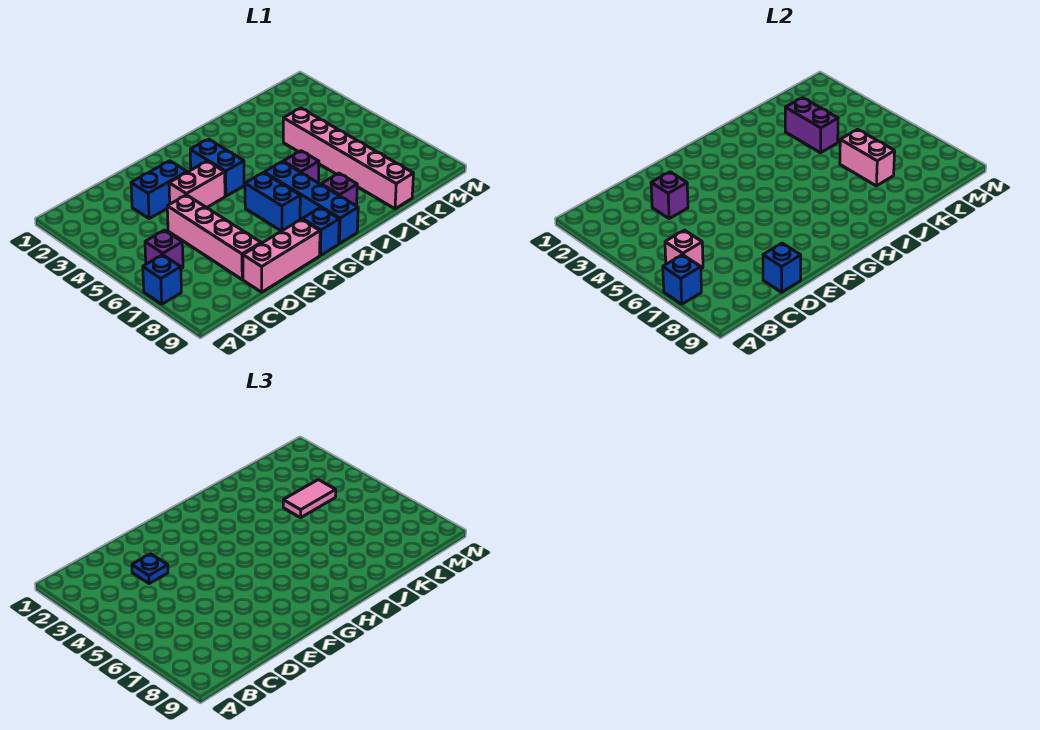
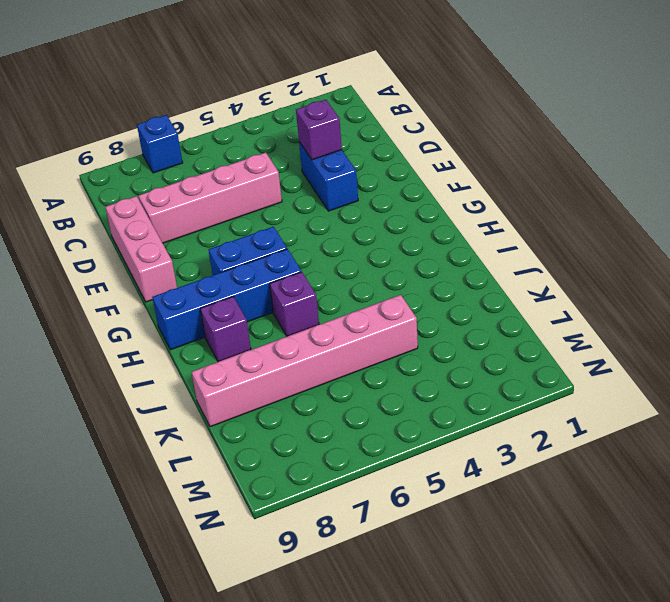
none -> purple 1x1 brick [145,230,183,268]
none -> pink 1x2 brick [169,161,225,208]
none -> blue 1x2 brick [190,139,244,196]

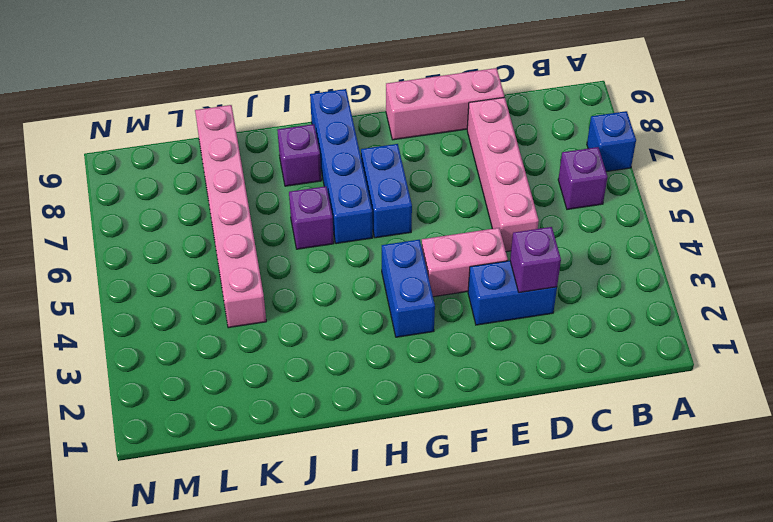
none -> blue 1x1 brick [302,208,339,255]
none -> blue 1x1 brick [663,255,701,304]
none -> pink 1x1 brick [665,230,703,268]

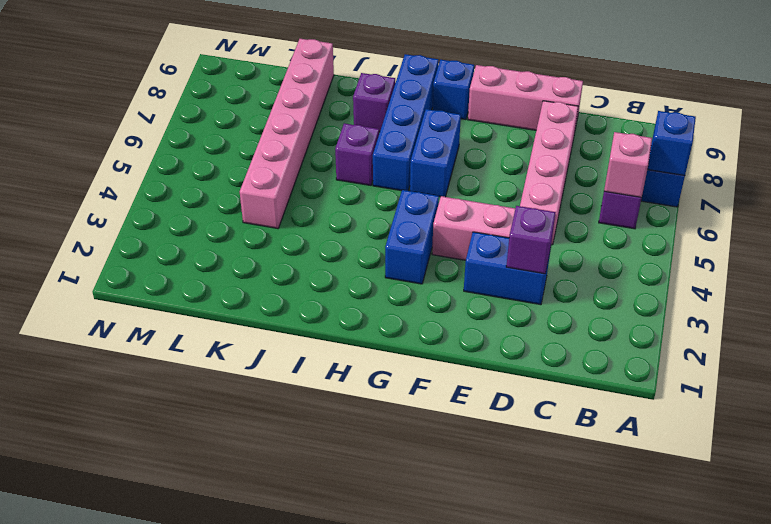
none -> blue 1x1 brick [763,243,801,292]
none -> purple 1x2 brick [785,98,838,153]
none -> pink 1x2 brick [840,129,895,186]

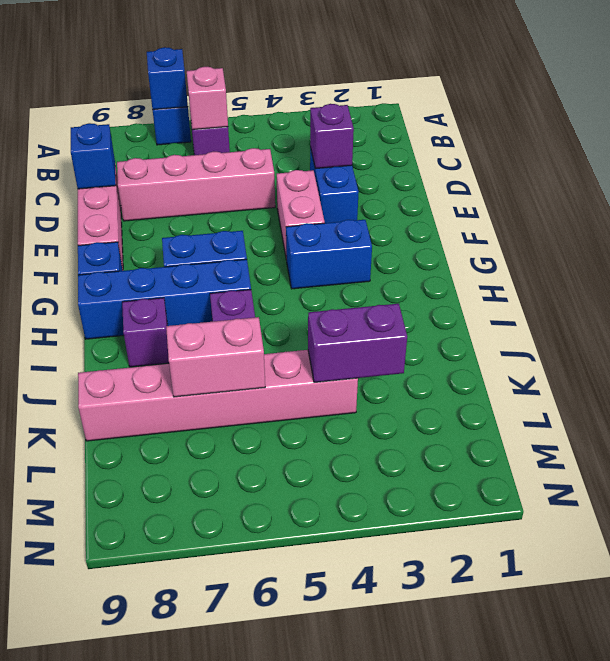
none -> blue 1x1 plate [132,554,168,584]
none -> pink 1x2 tile [283,480,336,518]

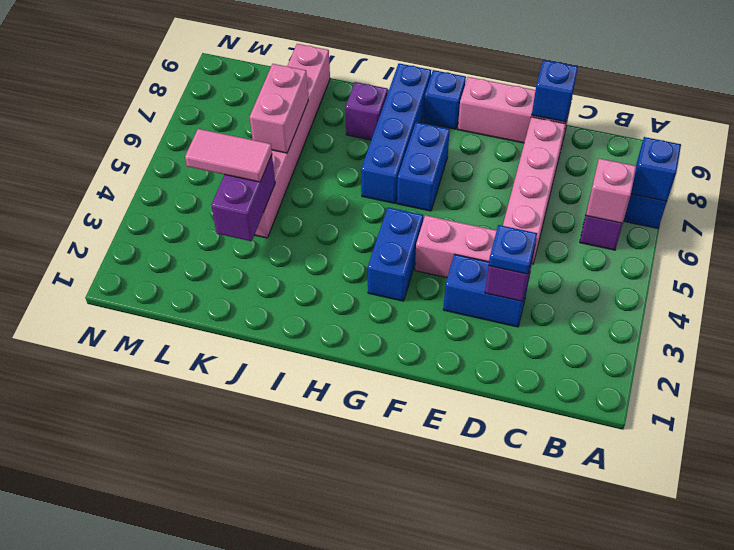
none -> purple 1x1 brick [283,151,319,183]

